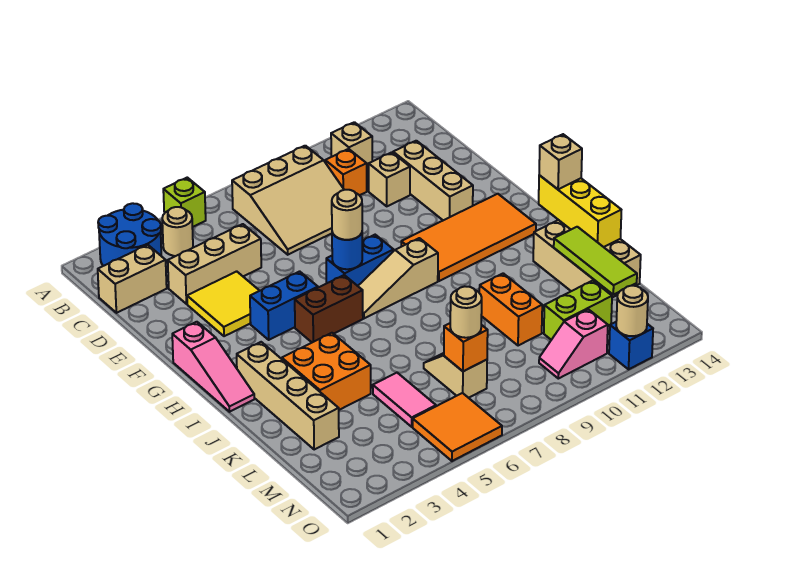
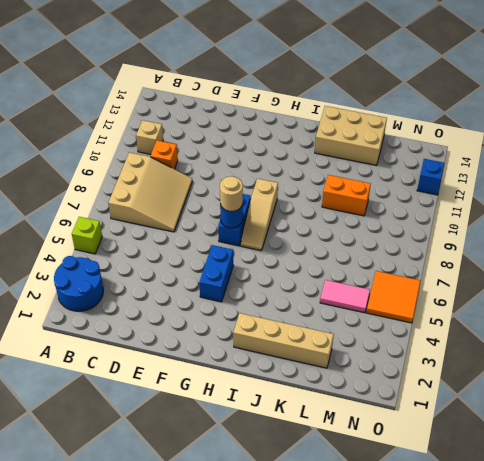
none -> tan 1x1 round brick [162,207,193,256]
none -> tan 1x2 brick [98,245,167,313]
none -> tan 1x3 brick [168,224,261,304]
none -> tan 1x1 brick [369,152,410,206]

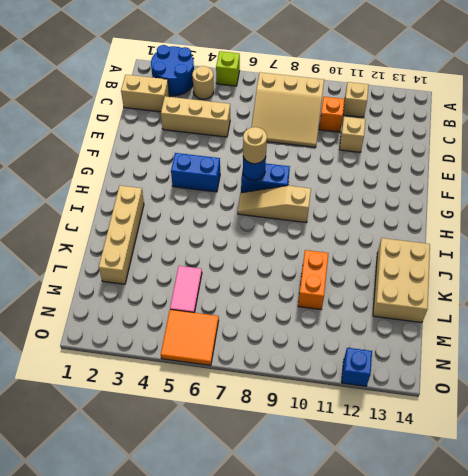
none -> tan 1x3 brick [393,141,473,220]
none -> yellow 2x2 tile [187,271,259,336]
none -> pink 1x3 slope [172,322,254,412]
none -> orange 2x4 tile [401,194,536,281]

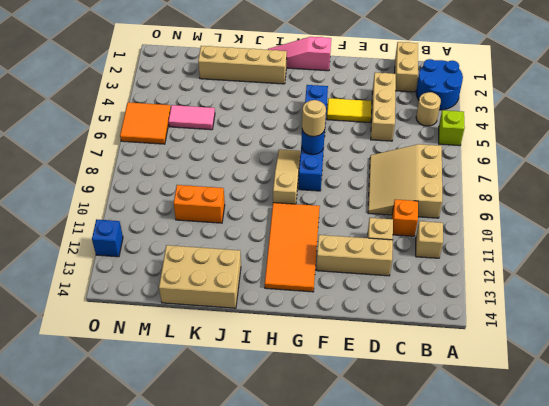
yellow 1x2 tile [327,98,372,122] -> yellow 2x2 tile [187,271,259,336]
none -> brown 1x2 brick [295,275,363,342]
none -> orange 2x2 brick [282,333,371,410]
none -> tan 1x2 slope [424,353,487,398]
none -> lime 1x2 brick [544,281,612,340]

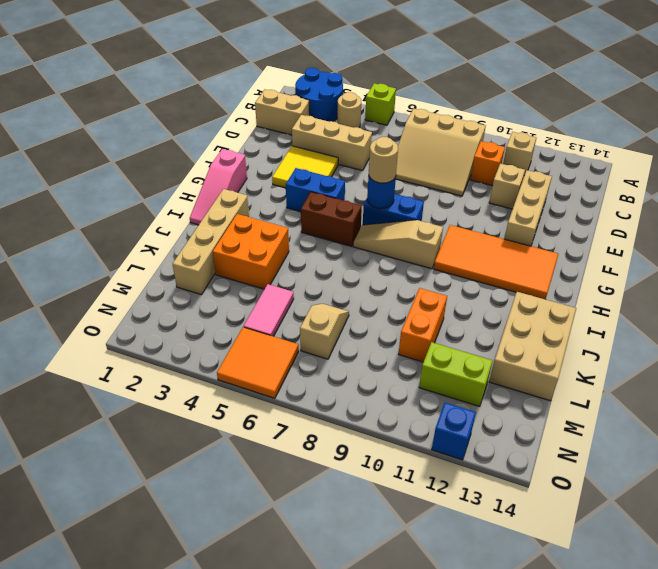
none -> pink 1x2 slope [539,309,608,379]
none -> yellow 1x3 brick [539,175,621,247]
none -> lime 1x3 tile [554,227,637,295]
none -> orange 1x1 brick [444,323,488,371]

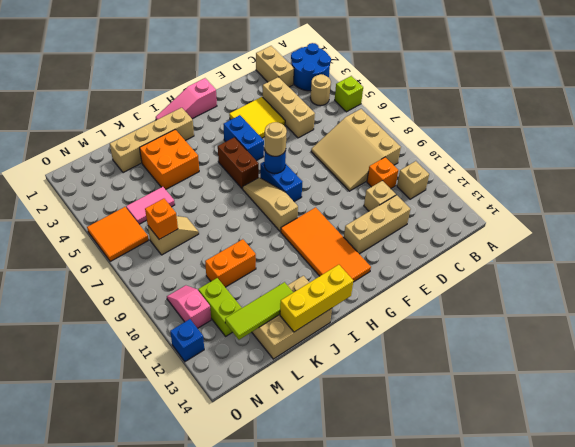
none -> tan 1x1 round brick [616,286,648,336]
none -> tan 1x1 brick [539,134,582,189]
none -> tan 1x1 round brick [450,286,482,338]

